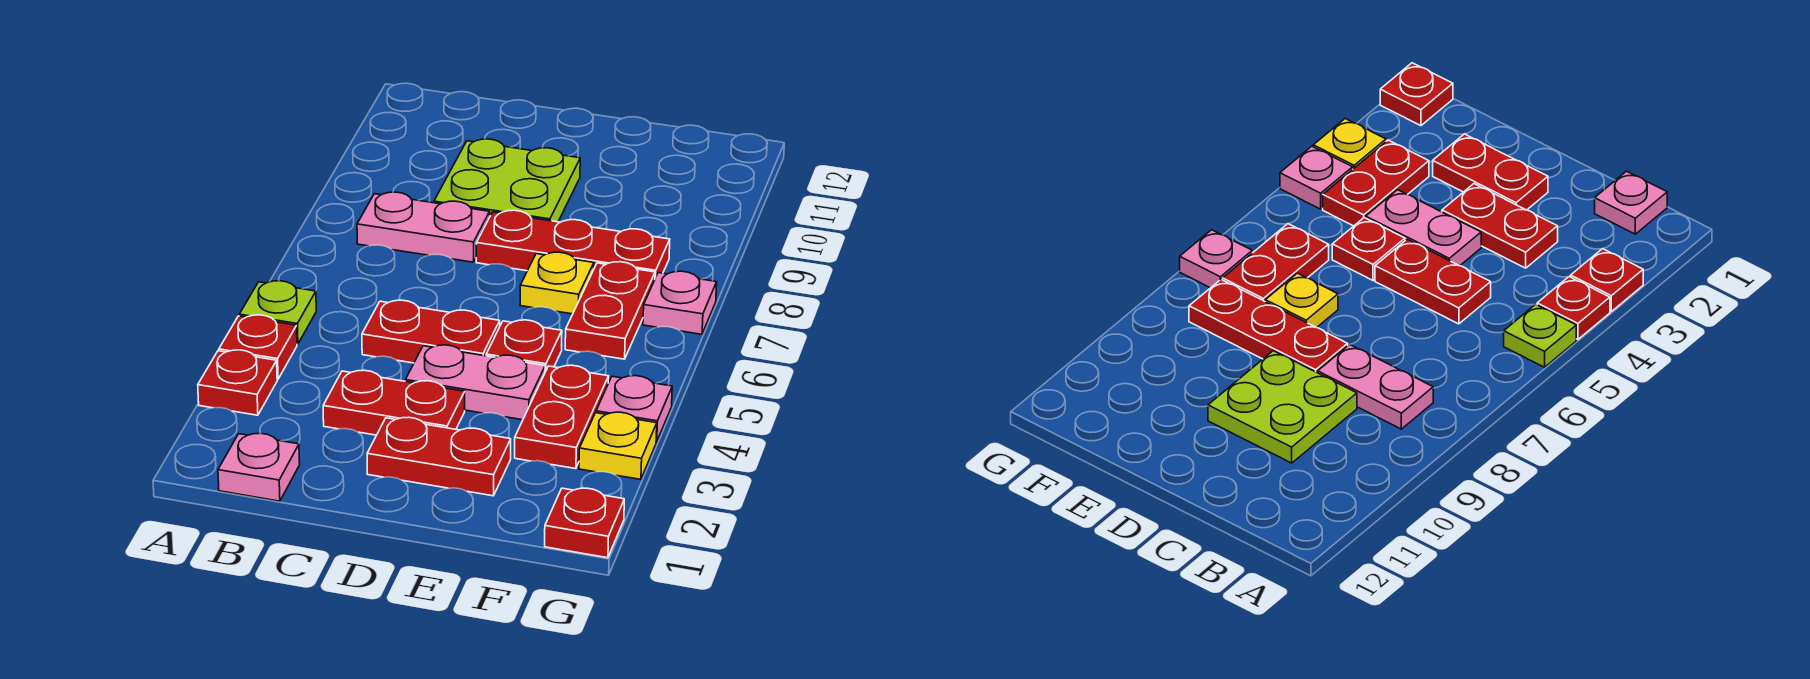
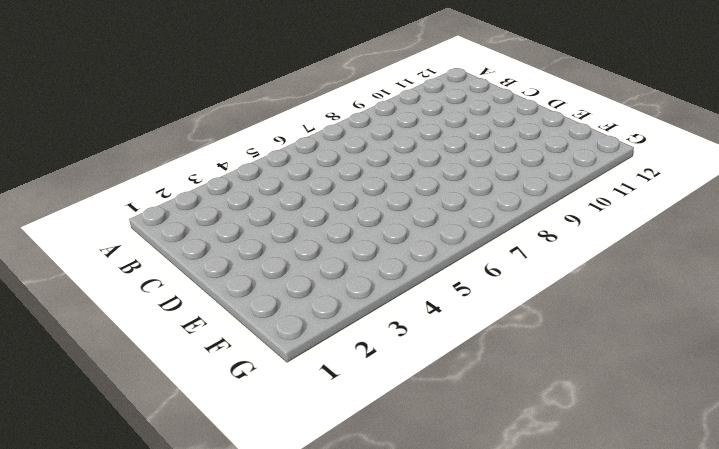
none -> red 1x1 plate [198,350,277,415]
none -> red 1x1 plate [219,315,297,379]
none -> lime 1x1 plate [239,281,316,344]

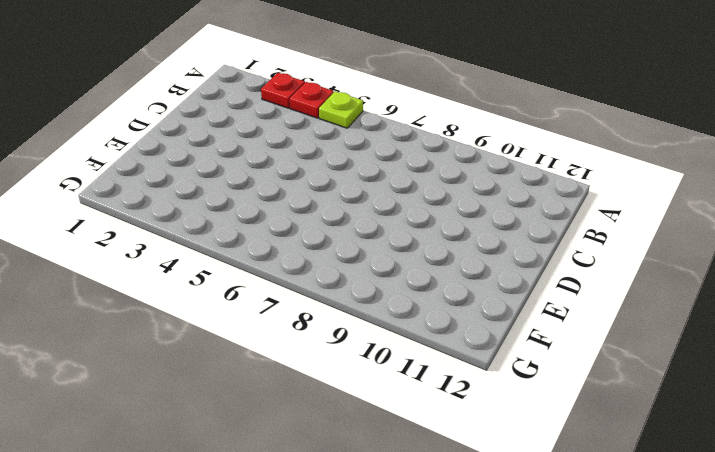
none -> pink 1x1 plate [218,433,300,501]
none -> pink 1x2 plate [357,192,490,262]
none -> red 1x2 plate [323,370,465,435]

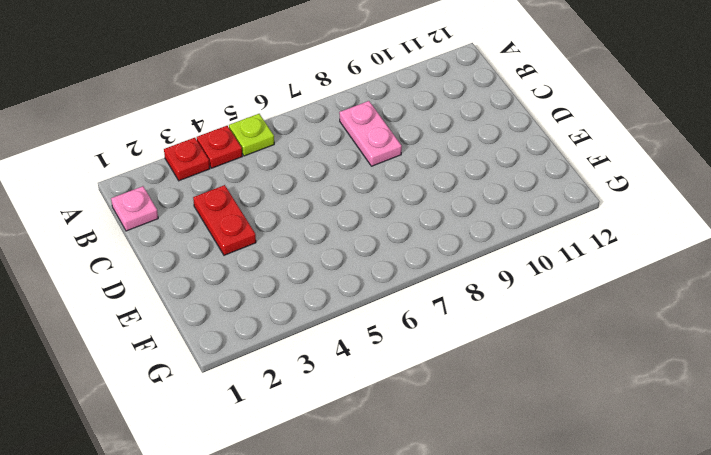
none -> red 1x2 plate [362,300,500,363]
none -> lime 2x2 plate [434,139,580,222]
none -> red 1x2 plate [367,417,511,496]

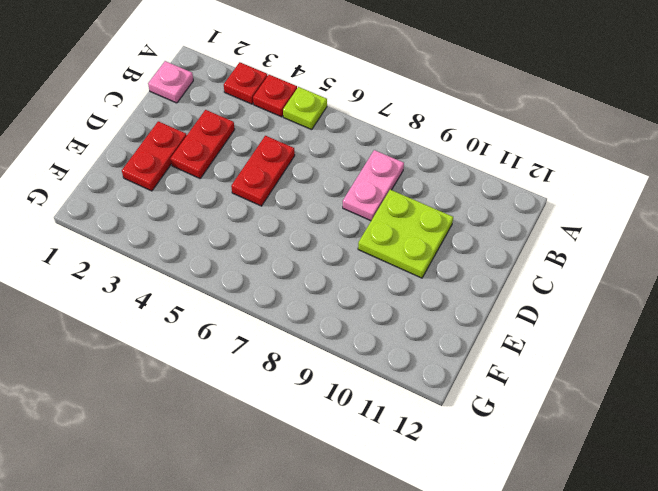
none -> pink 1x2 plate [405,345,545,420]
none -> red 1x3 plate [476,210,670,278]
none -> red 1x1 plate [486,320,562,372]

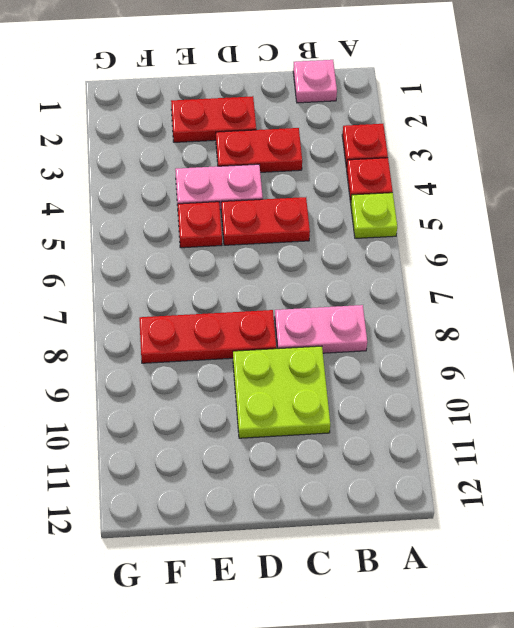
none -> yellow 1x1 plate [520,252,594,314]
none -> red 1x2 plate [515,365,609,469]
none -> red 1x2 plate [565,262,655,359]

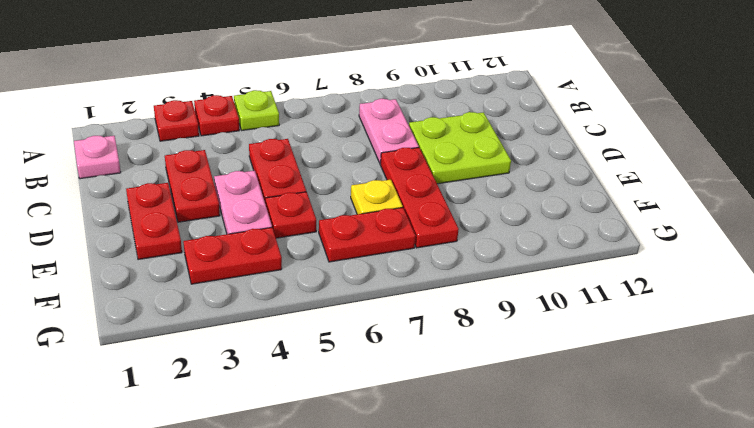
none -> red 1x1 plate [545,488,624,558]
none -> yellow 1x1 plate [579,412,657,479]
none -> pink 1x1 plate [596,376,672,442]

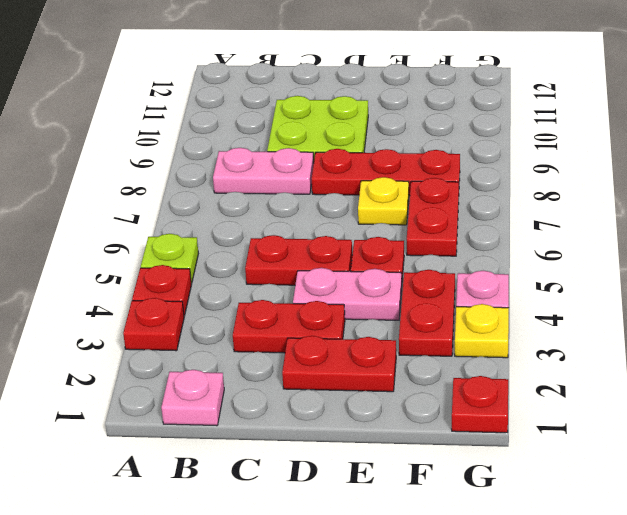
none -> pink 1x1 plate [643,271,717,334]

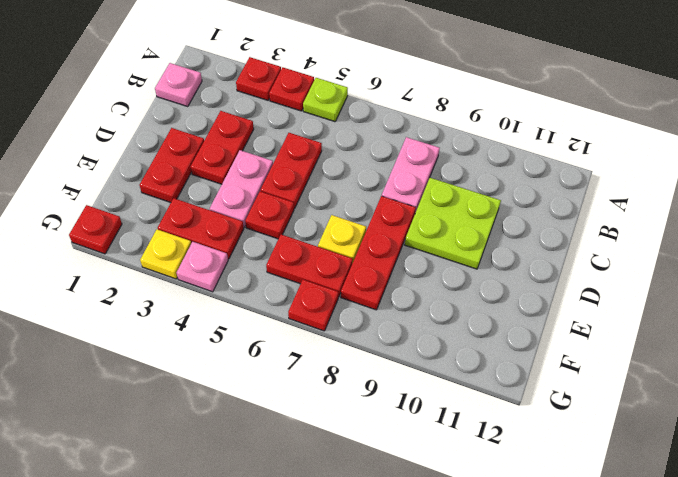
red 1x1 plate [288,280,338,331] -> pink 1x1 plate [643,271,717,334]

